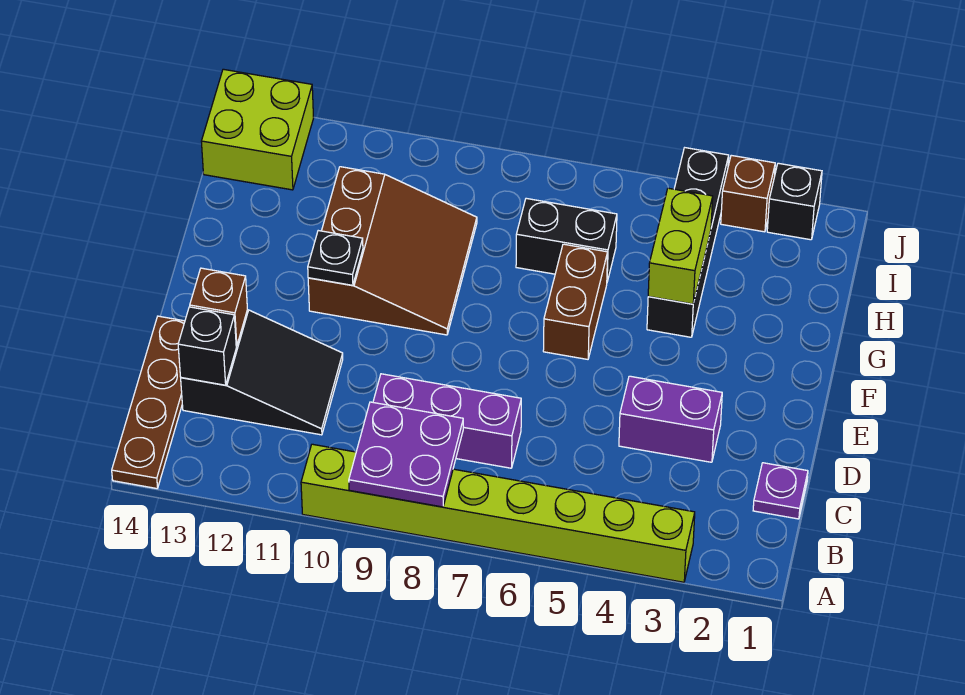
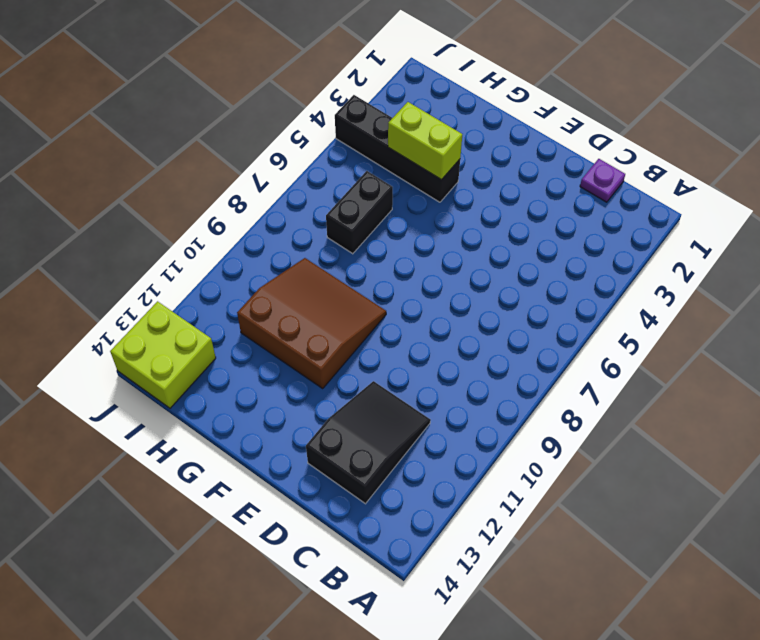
none -> lime 1x8 brick [301,444,695,582]
none -> brown 1x4 plate [112,316,185,488]
none -> purple 1x3 brick [373,374,521,468]

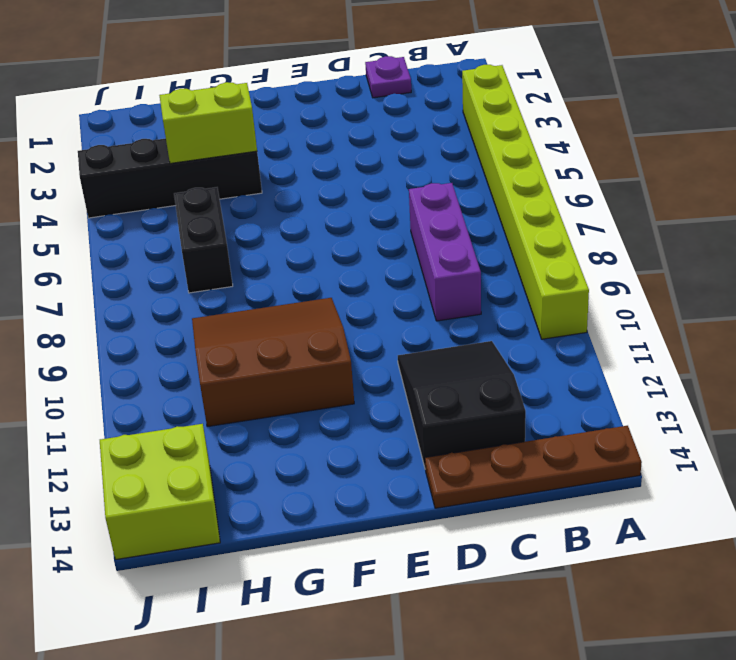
none -> purple 1x2 brick [619,376,722,462]
none -> brown 1x2 brick [543,244,608,359]
none -> black 1x1 brick [767,163,822,240]

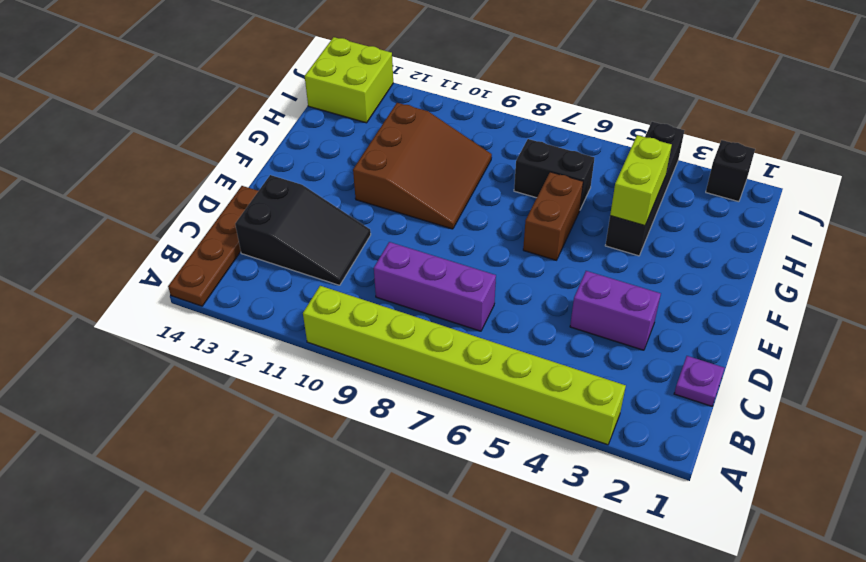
none -> brown 1x1 brick [721,155,775,232]
none -> purple 2x2 plate [349,402,463,507]
none -> black 1x1 brick [178,307,236,385]

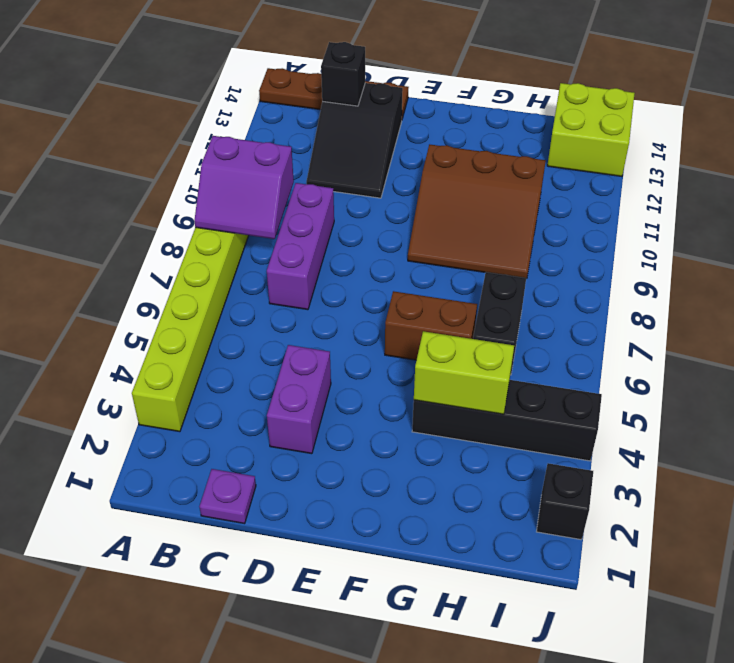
purple 2x2 slope [194,136,294,239] -> purple 2x2 plate [349,402,463,507]
none -> brown 1x1 brick [721,155,775,232]
none -> brown 1x1 brick [190,268,247,346]
none -> black 1x1 plate [308,231,363,285]

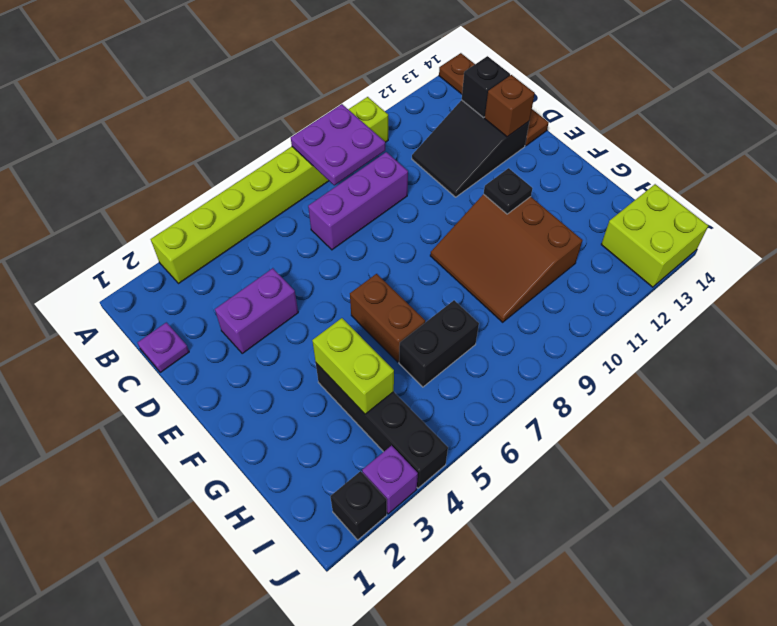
purple 1x1 brick [362,445,418,514] -> brown 1x1 brick [721,155,775,232]

